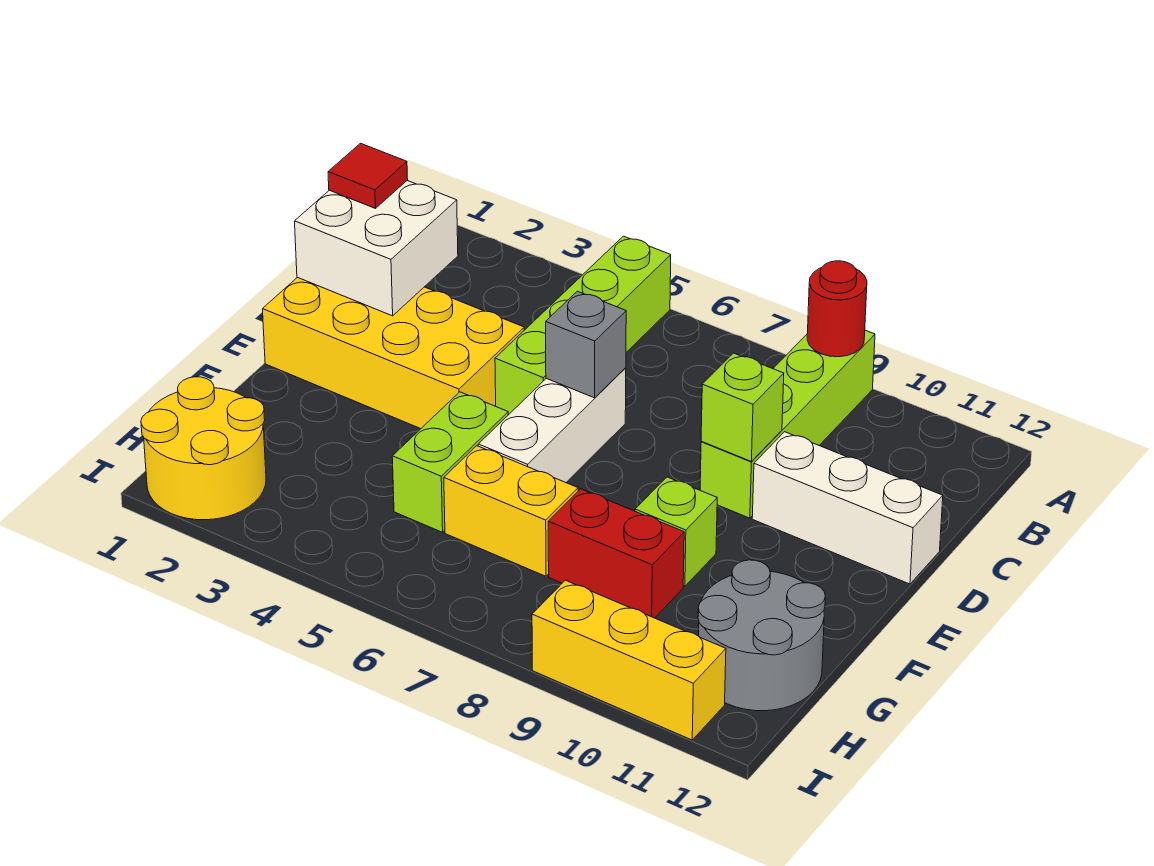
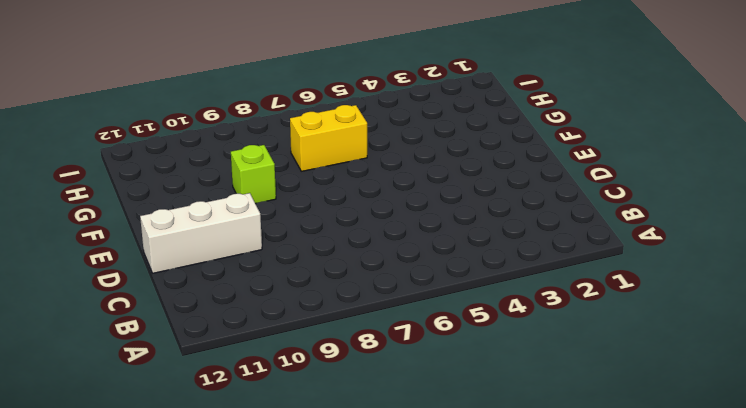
none -> lime 1x4 brick [495,236,671,415]
none -> lime 1x4 brick [700,330,875,518]
none -> yellow 2x4 brick [263,277,524,429]

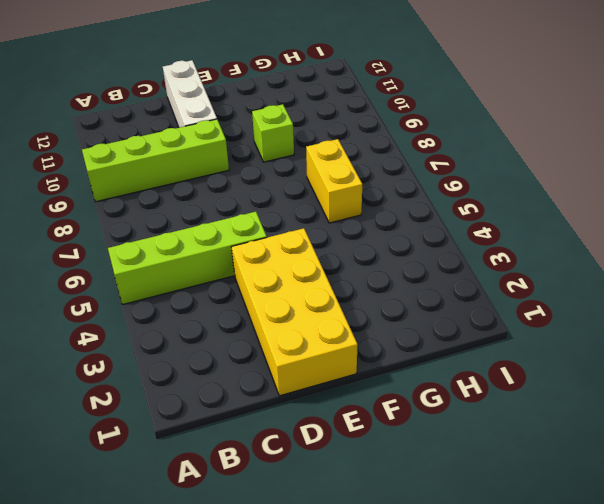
none -> white 1x3 brick [478,368,626,482]
none -> lime 1x2 brick [392,392,508,532]
none -> red 1x2 brick [548,489,684,618]

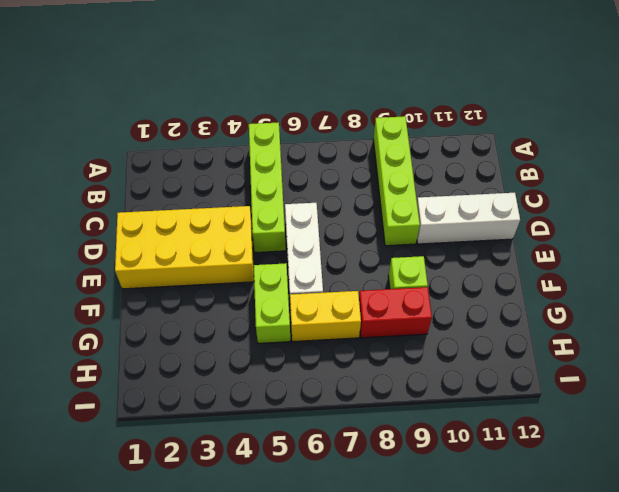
none -> grey 2x2 round brick [698,560,825,711]
none -> yellow 2x2 round brick [141,377,266,520]
none -> yellow 1x3 brick [532,580,726,740]

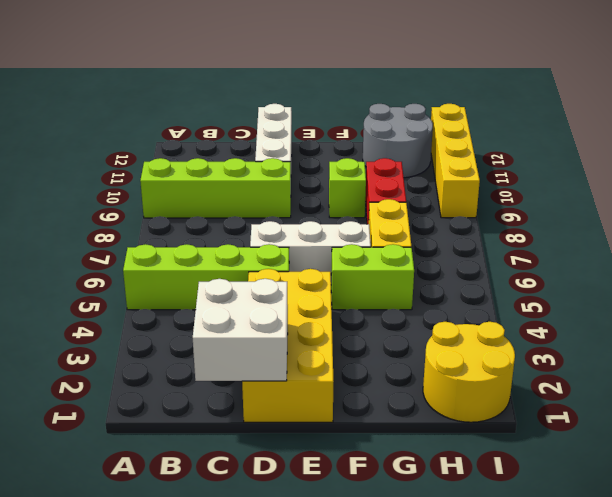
yellow 1x4 brick [431,104,480,218] -> yellow 1x3 brick [532,580,726,740]
none -> red 1x1 round brick [807,261,867,357]
none -> grey 1x1 brick [546,291,626,398]
none -> lime 1x1 brick [701,353,784,461]

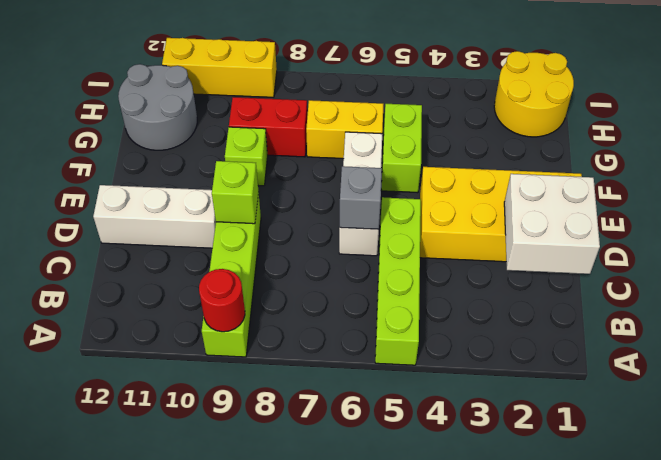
none -> red 1x1 tile [328,143,408,208]

